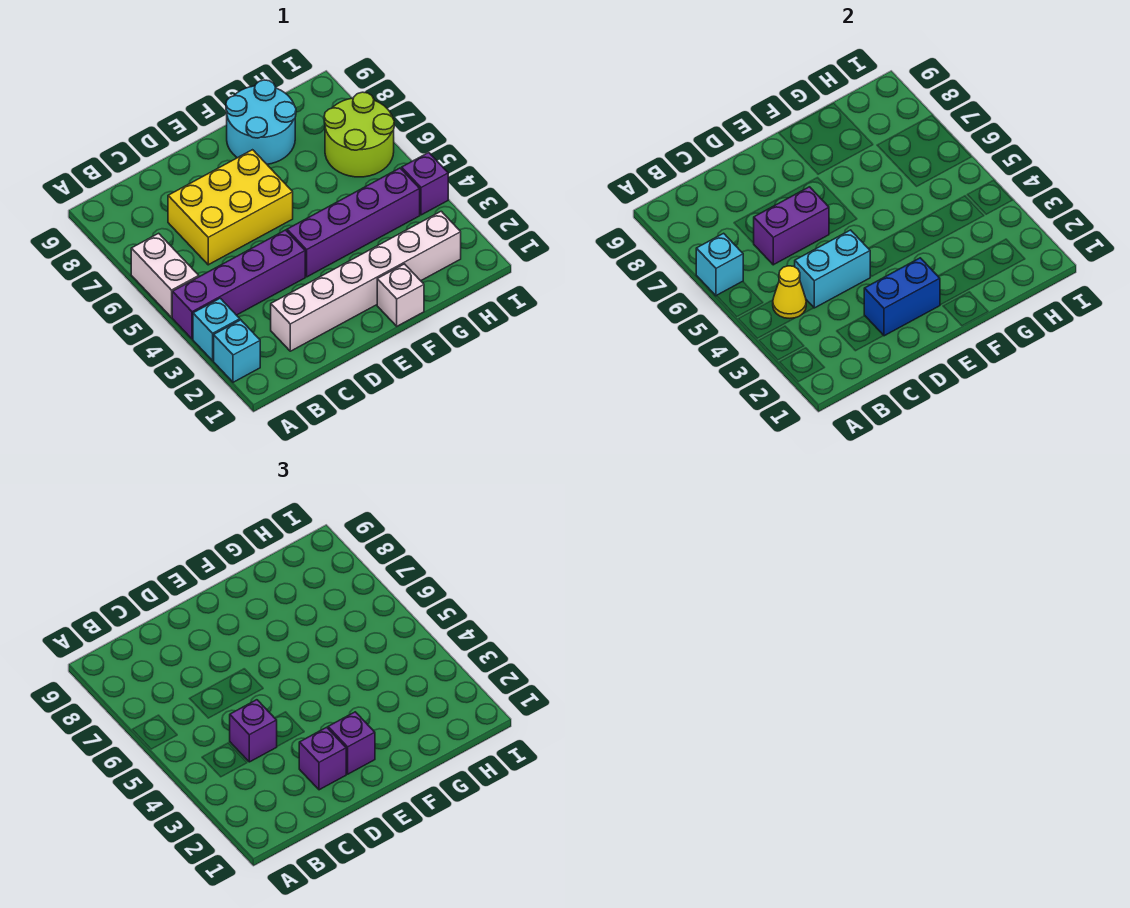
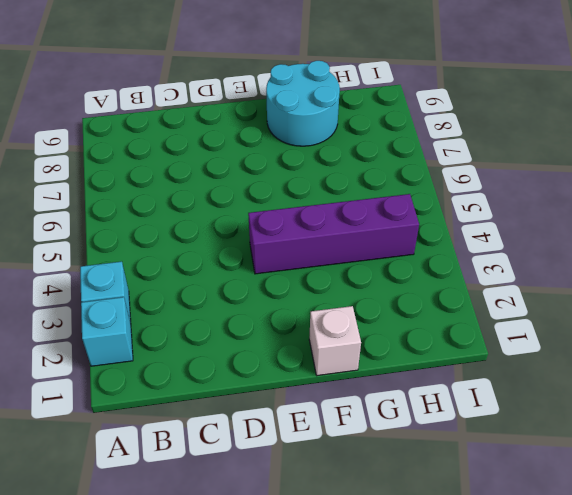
none -> purple 1x4 brick [172,230,305,339]
none -> white 1x2 brick [131,233,199,317]
none -> white 1x6 brick [271,211,461,351]

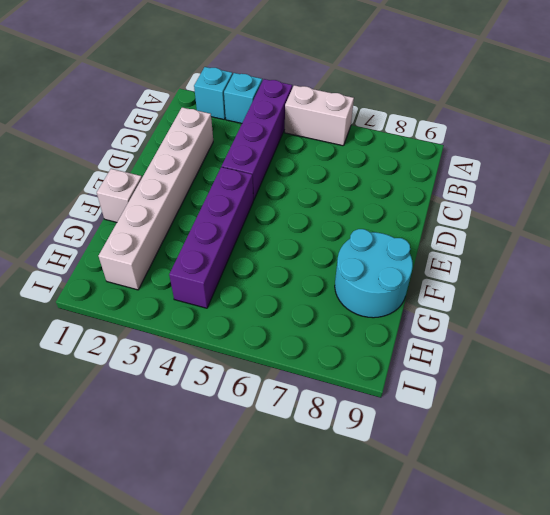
none -> yellow 2x3 brick [168,150,293,265]
none -> lime 2x2 round brick [324,92,394,177]
none -> purple 1x1 brick [402,153,448,215]

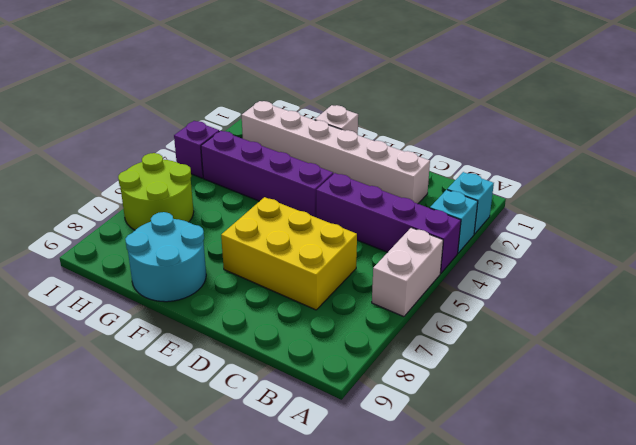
none -> cyan 1x1 brick [696,233,743,296]
none -> yellow 1x1 cone [773,266,806,318]
none -> cyan 1x2 brick [795,230,870,308]

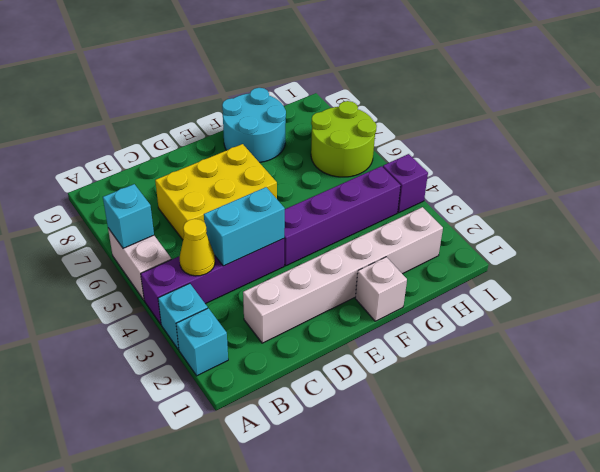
none -> purple 1x2 brick [754,187,829,265]
none -> blue 1x2 brick [864,258,940,336]
none -> purple 1x1 brick [230,700,277,762]

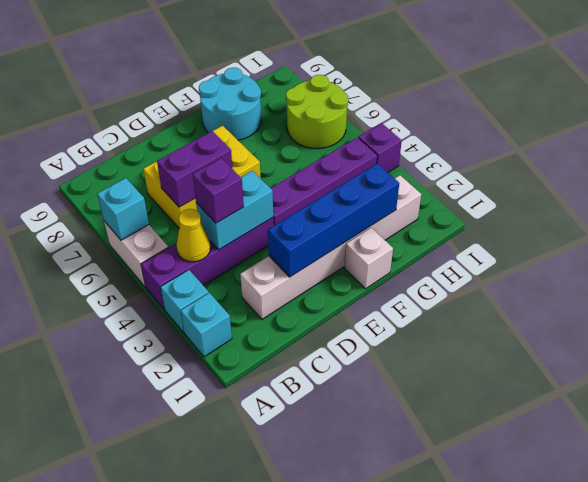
blue 1x4 brick [268,163,399,277] -> blue 1x2 brick [864,258,940,336]
none -> purple 1x1 brick [299,727,346,790]
none -> purple 1x1 brick [328,712,375,774]

